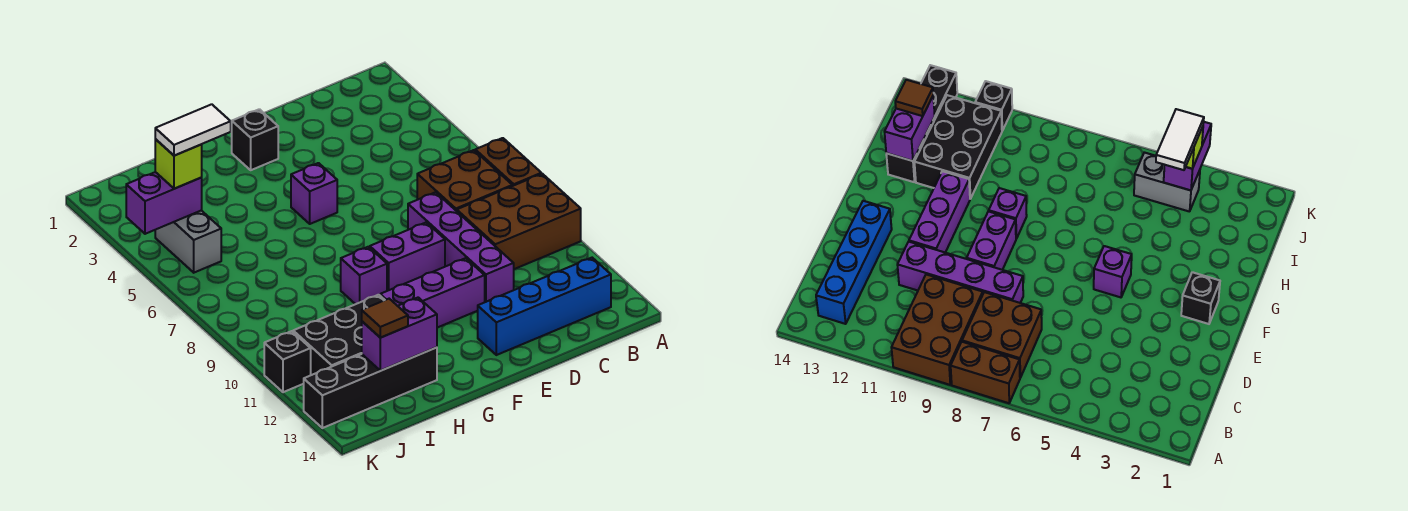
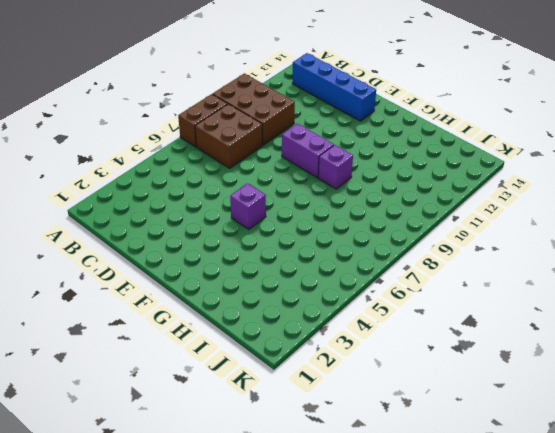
none -> purple 1x4 brick [408,192,514,302]
none -> purple 1x3 brick [380,258,485,328]
none -> black 1x1 brick [232,109,278,170]

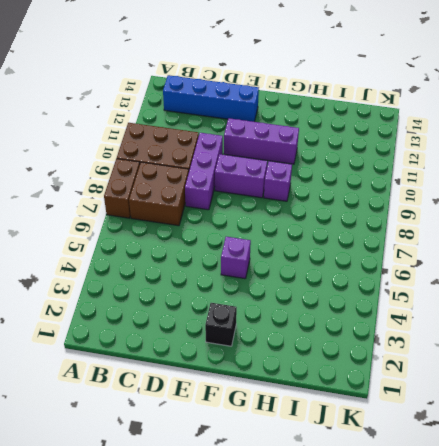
purple 1x3 brick [185,133,223,210] -> purple 1x4 brick [408,192,514,302]
none -> black 2x3 brick [293,295,384,375]
none -> black 1x4 brick [304,347,437,428]
none -> grey 1x2 brick [155,210,221,273]

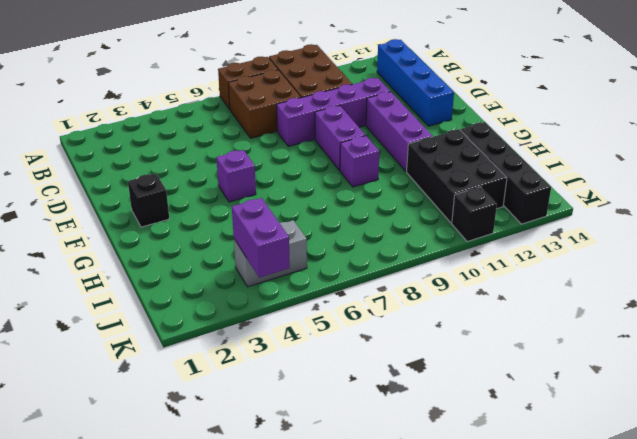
none -> purple 1x2 brick [362,298,437,371]
none -> brown 1x1 tile [362,299,408,338]
none -> lime 1x1 brick [155,139,202,189]

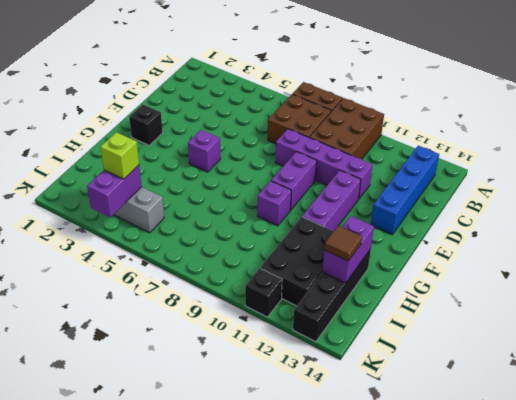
none -> white 1x2 tile [155,104,231,156]

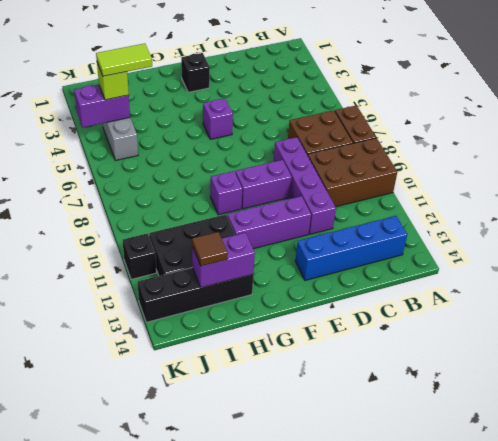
lime 1x2 tile [96,43,152,76] -> white 1x2 tile [155,104,231,156]

